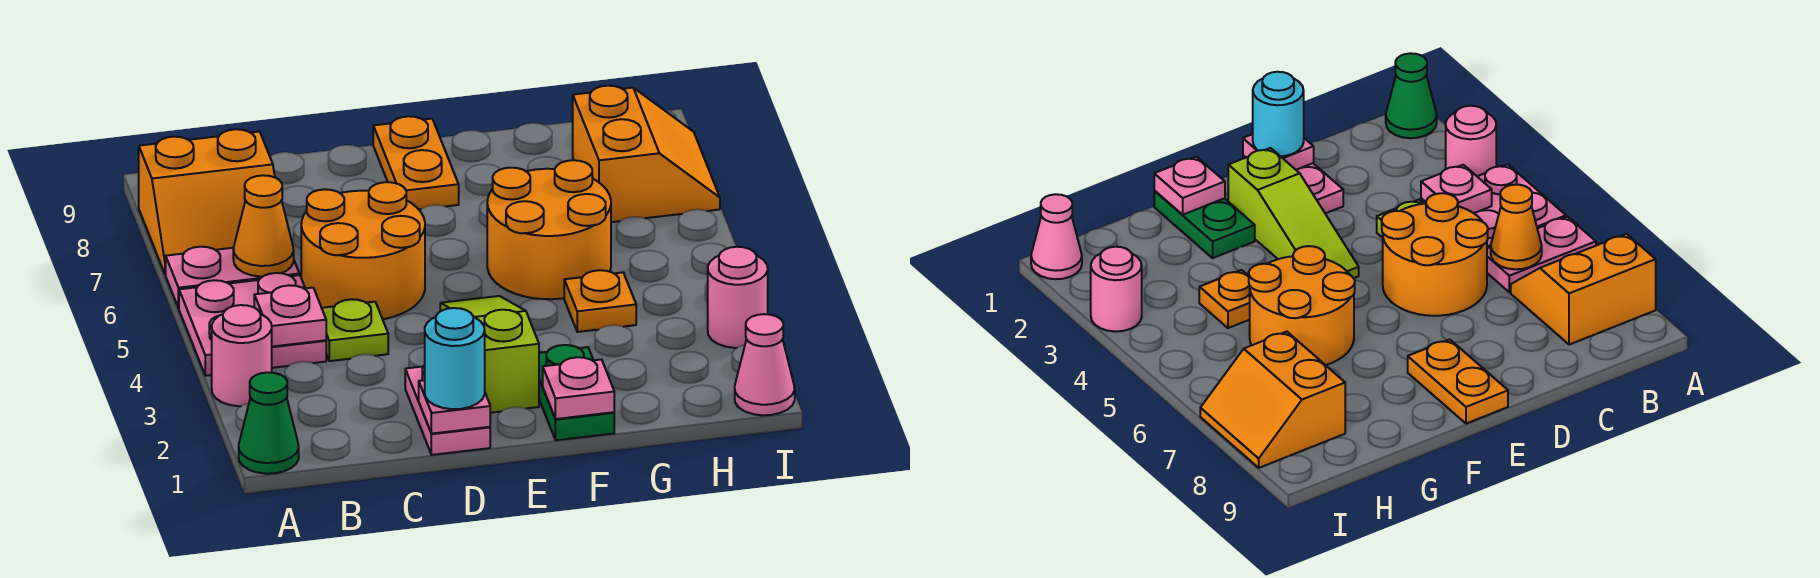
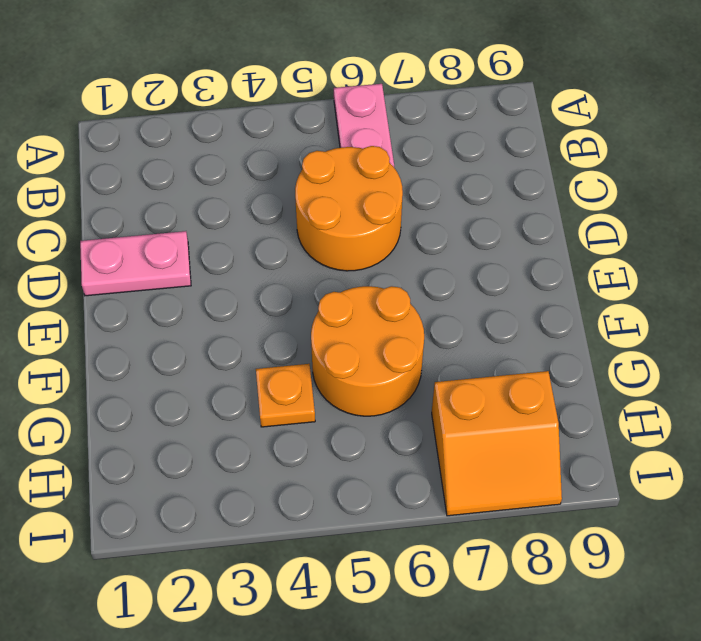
none -> green 1x1 cone [239,372,299,474]
none -> pink 1x1 round brick [212,305,272,406]
none -> pink 2x2 plate [179,273,326,376]

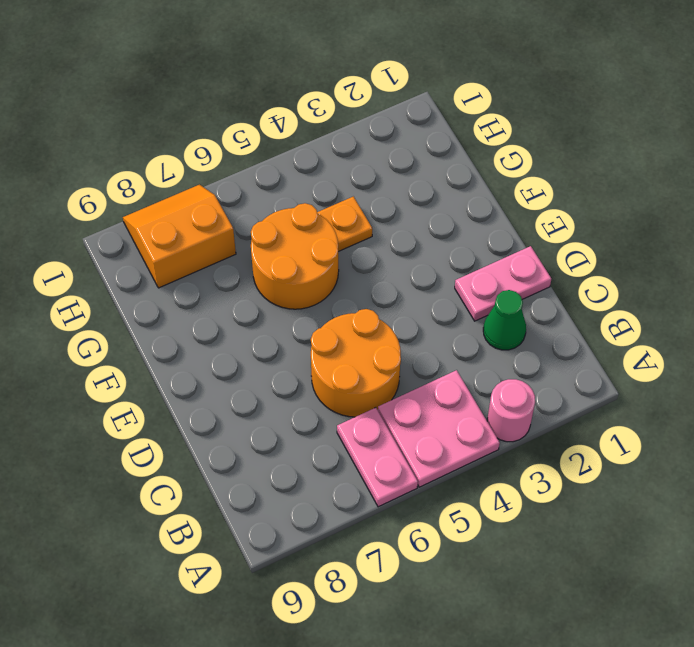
green 1x1 cone [483,290,526,350] -> green 1x1 cone moved to [239,372,299,474]
none -> orange 2x2 slope [139,129,275,275]
none -> lime 1x1 plate [322,299,388,361]
none -> lime 1x3 slope [440,296,539,413]

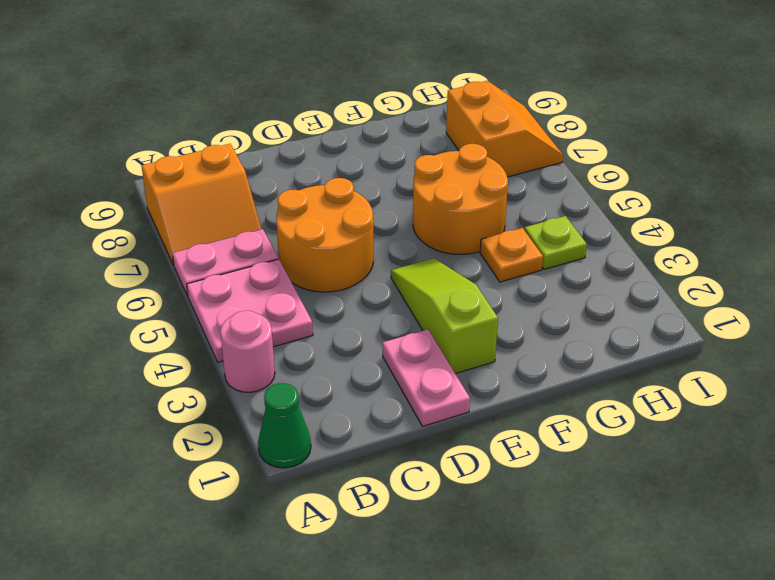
lime 1x1 plate [524,216,587,269] -> lime 1x1 plate moved to [322,299,388,361]
none -> orange 1x2 plate [373,116,459,210]
none -> green 1x2 plate [539,345,614,440]
none -> pink 1x1 cone [735,314,795,415]

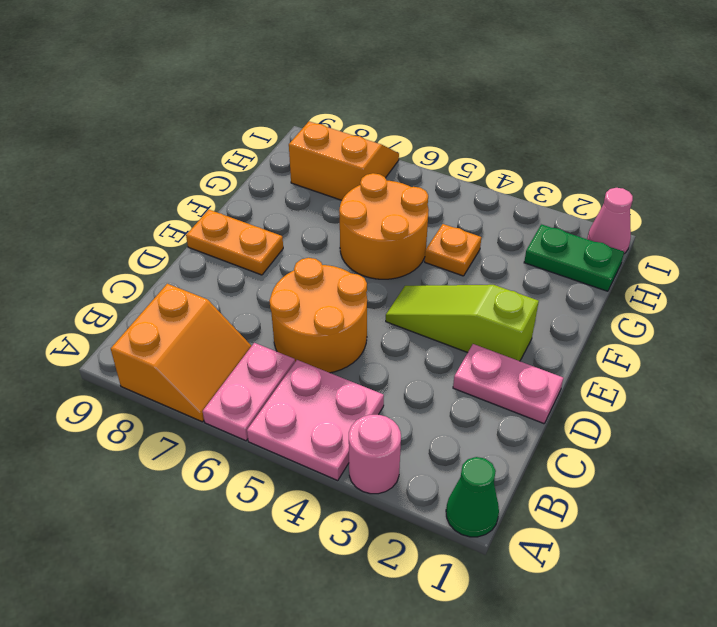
green 1x2 plate [524,224,624,291] -> green 1x2 plate moved to [539,345,614,440]
none -> lime 1x1 plate [322,299,388,361]
none -> pink 1x1 round brick [708,247,768,348]
none -> pink 1x1 plate [254,285,326,347]

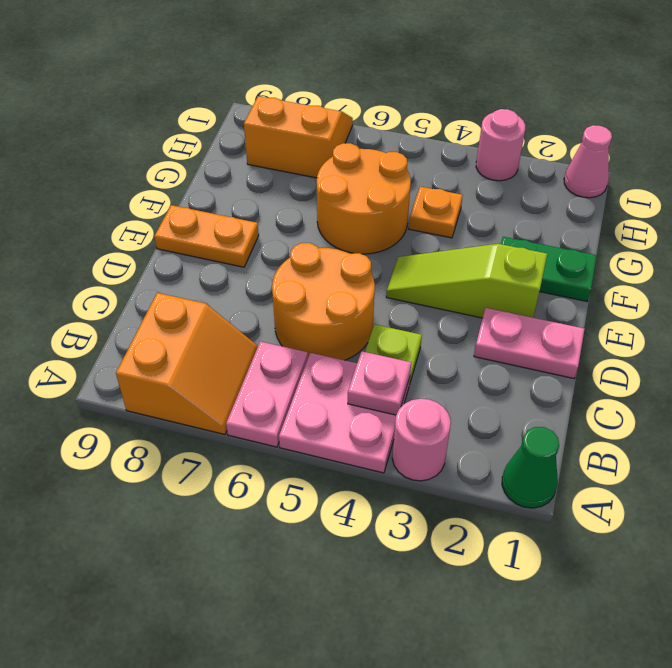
none -> orange 1x1 cone [233,175,294,277]
none -> pink 1x1 plate [419,380,490,434]
none -> pink 1x1 plate [543,357,614,419]

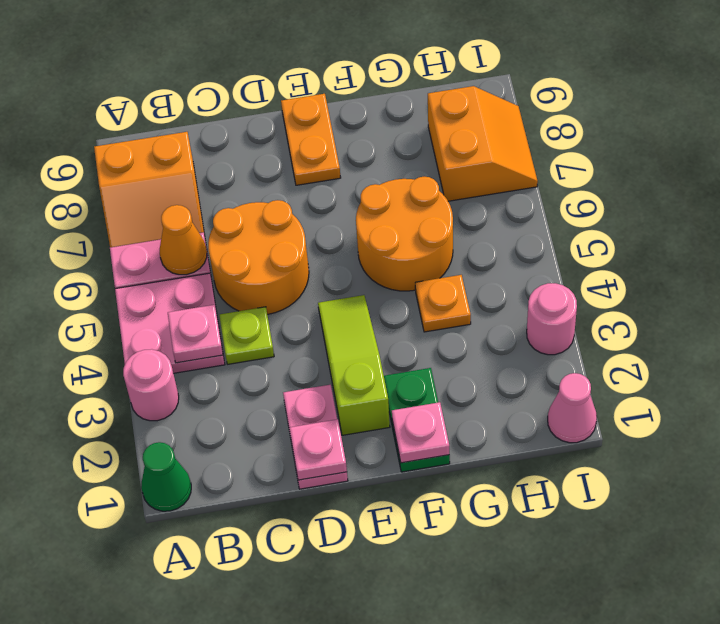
none -> cyan 1x1 round brick [425,308,485,409]

